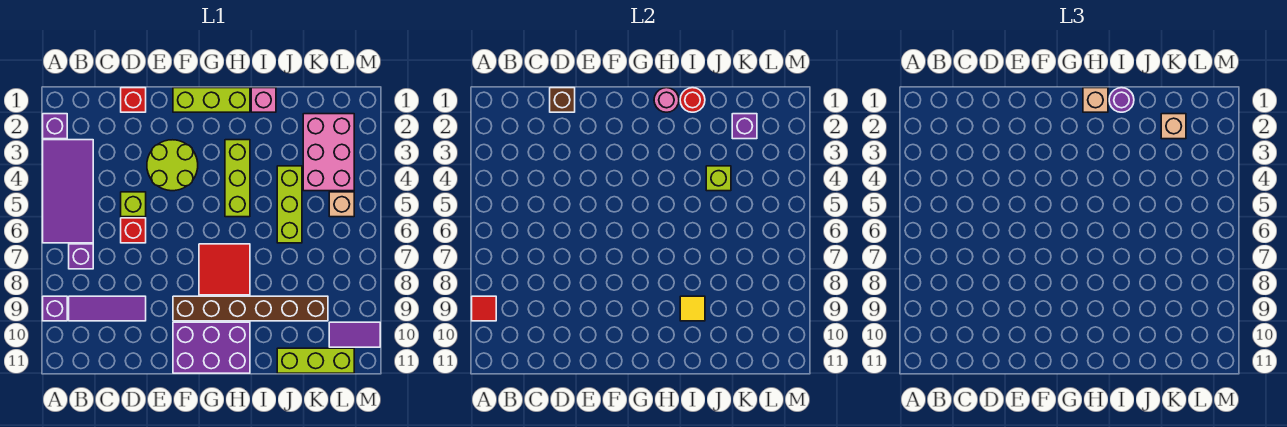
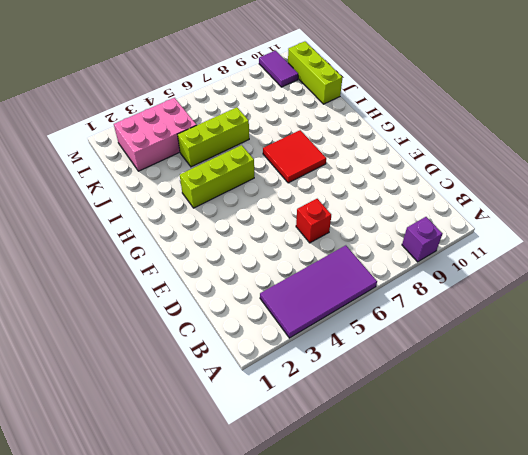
none -> purple 1x1 brick [43,114,67,139]
none -> purple 1x1 brick [69,244,93,269]
none -> purple 1x3 tile [69,296,146,321]
none -> red 1x1 brick [121,88,146,112]

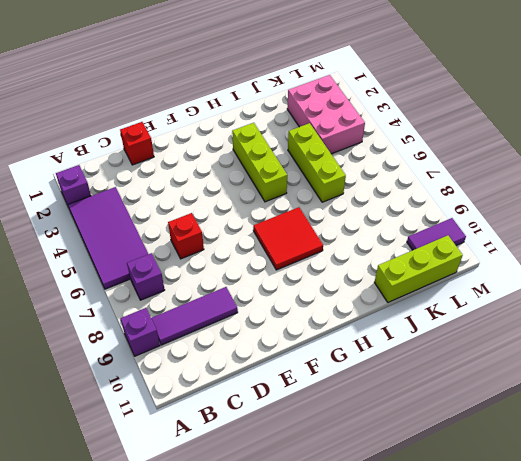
none -> lime 1x1 brick [121,192,146,217]
none -> lime 2x2 round brick [147,140,198,191]
none -> lime 1x3 brick [173,88,250,112]
none -> brown 1x6 brick [173,296,328,321]

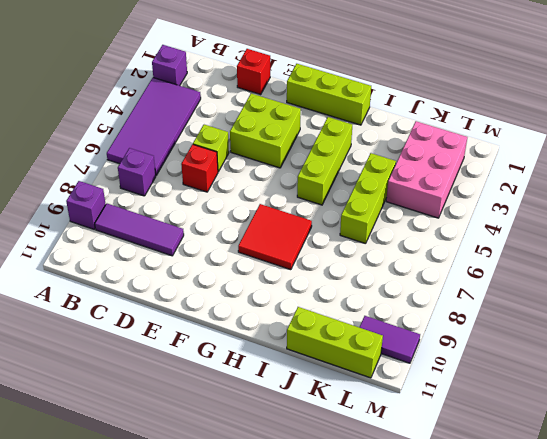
lime 2x2 brick [230,94,301,168] -> lime 2x2 round brick [147,140,198,191]
none -> brown 1x6 brick [173,296,328,321]
none -> purple 2x3 brick [173,322,250,373]
none -> pink 1x1 brick [251,88,276,112]
none -> tan 1x1 brick [329,192,354,217]

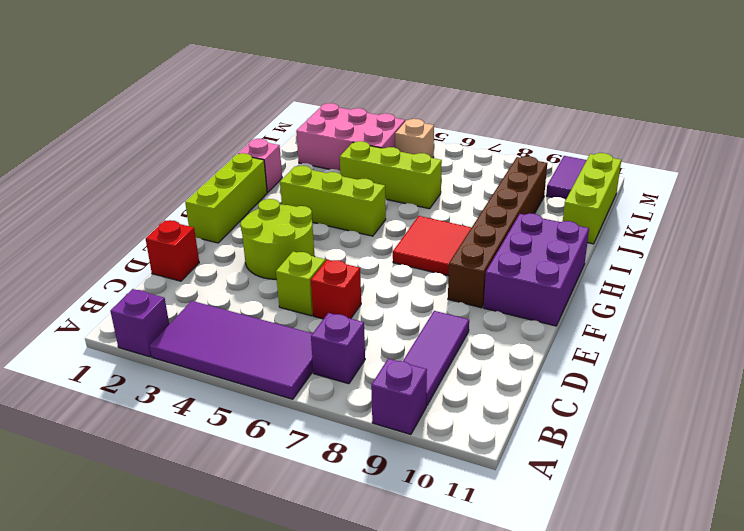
none -> red 1x1 tile [472,296,496,321]
none -> brown 1x1 brick [550,88,575,112]
none -> pink 1x1 round brick [654,88,679,112]
none -> red 1x1 round brick [680,88,705,112]

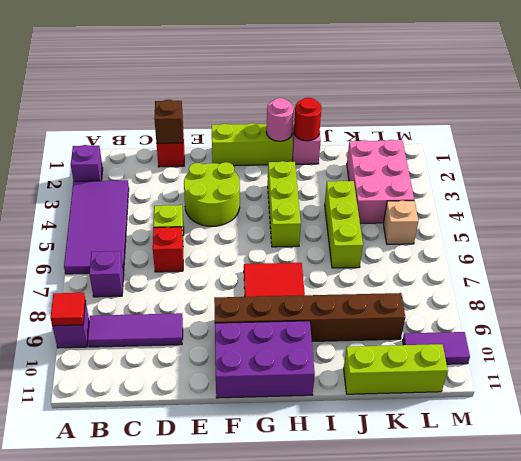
none -> yellow 1x1 tile [680,296,705,321]
none -> lime 1x1 brick [706,166,731,191]
none -> purple 1x1 brick [732,114,757,139]
none -> tan 1x1 brick [1083,88,1108,112]

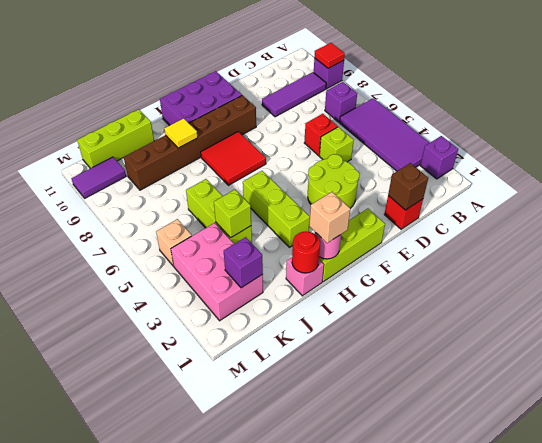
none -> purple 1x1 round brick [1109,88,1134,112]
none -> tan 1x1 brick [1161,114,1186,139]

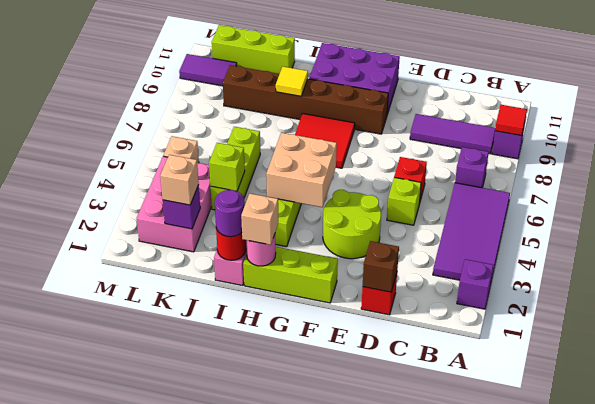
tan 2x2 brick [266,133,337,207] -> none

